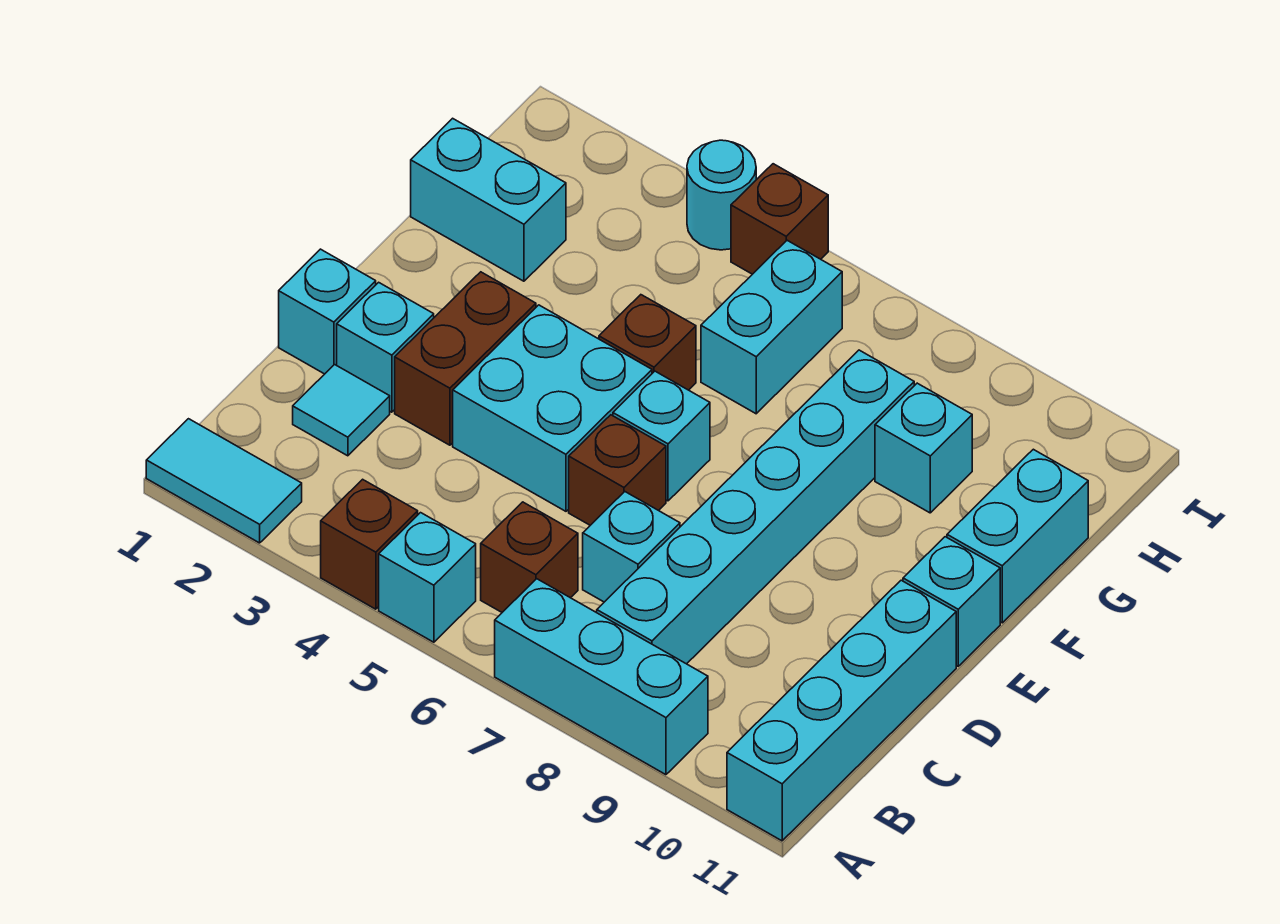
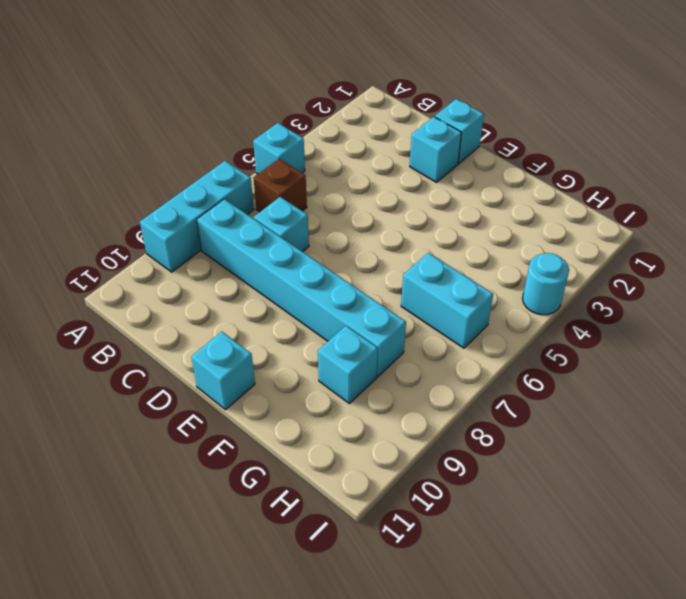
none -> cyan 1x2 tile [146,419,302,543]
none -> brown 1x1 brick [321,479,418,609]
none -> cyan 1x4 brick [727,580,956,841]

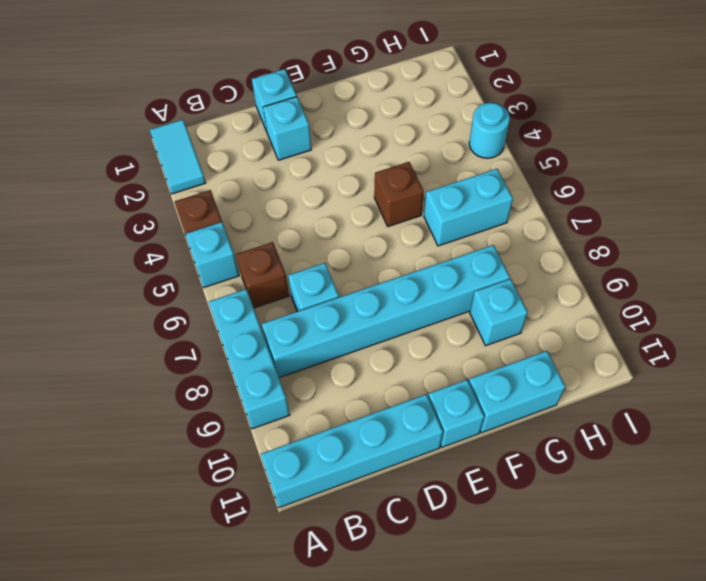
none -> cyan 1x1 tile [293,365,390,456]
none -> brown 1x2 brick [395,272,536,445]
none -> cyan 2x2 brick [453,305,652,511]

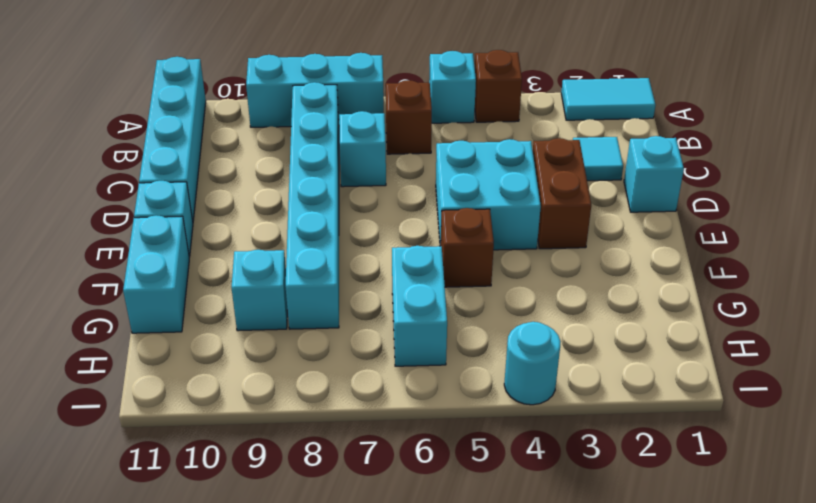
none -> cyan 1x1 brick [337,282,434,412]
none -> brown 1x1 brick [569,415,666,525]
none -> cyan 1x1 brick [613,371,710,501]

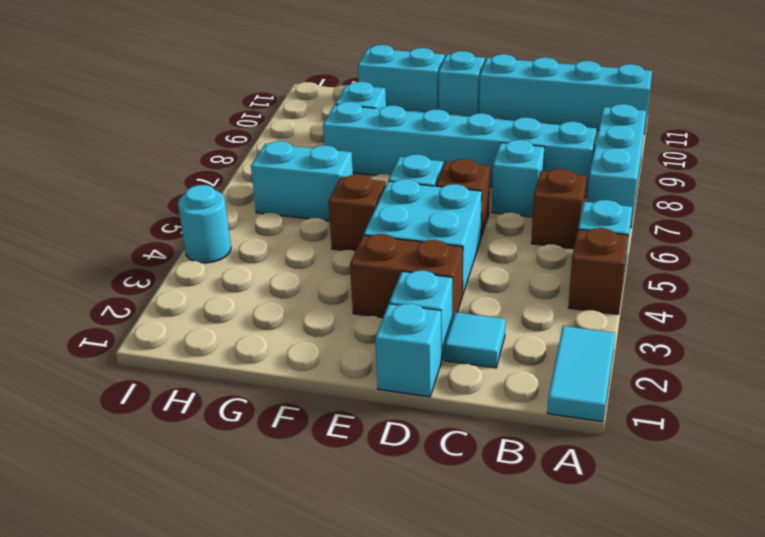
none -> cyan 1x2 brick [411,118,566,281]
none -> brown 1x1 brick [731,164,828,274]

